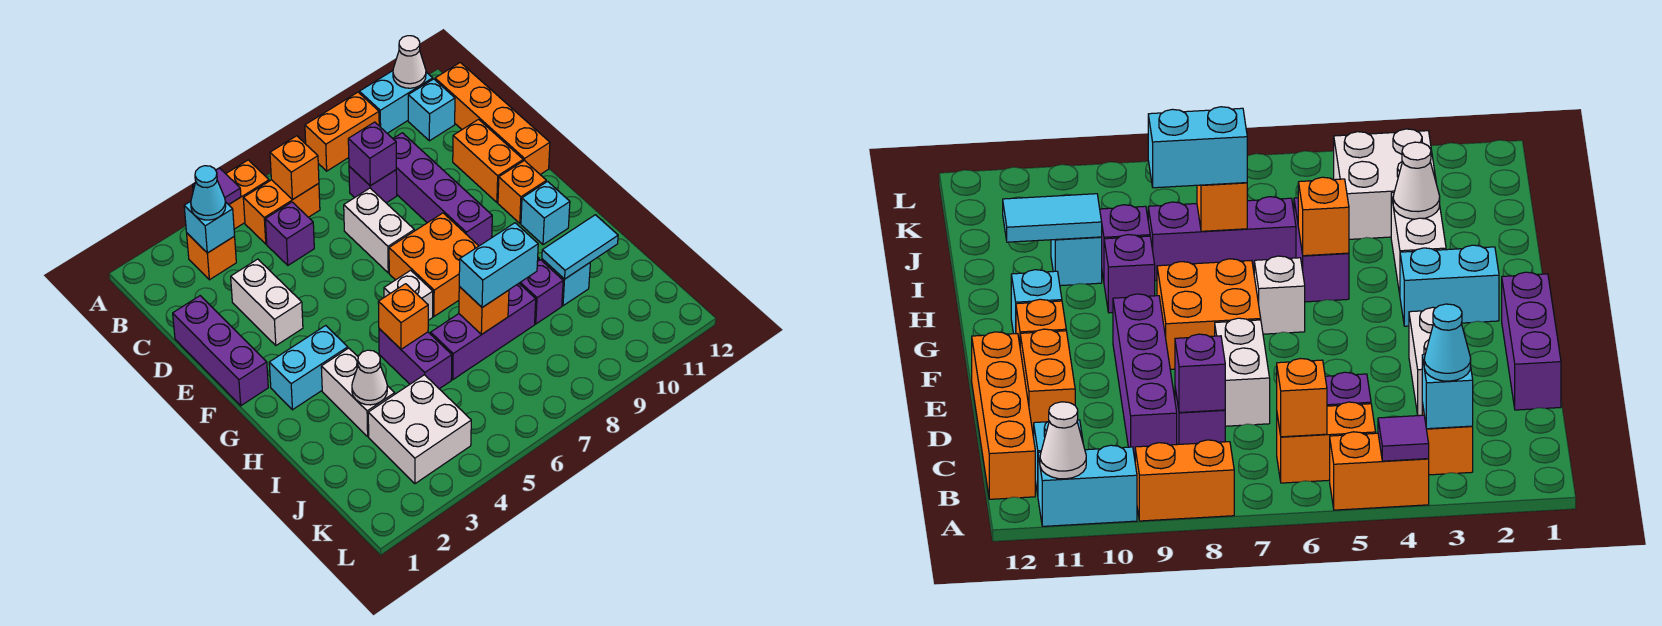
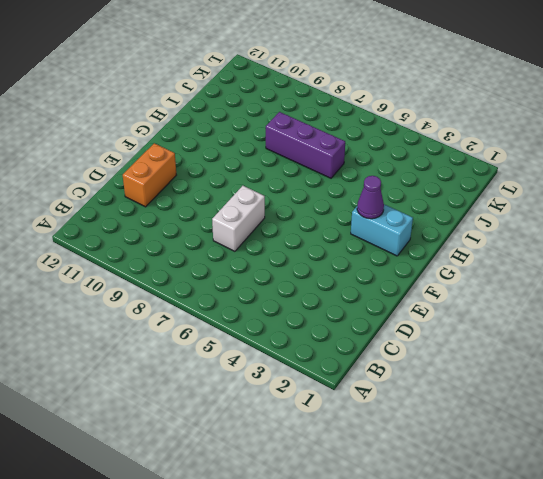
purple 1x1 cone [357,176,384,219] -> none
none -> orange 1x2 brick [226,160,269,229]
none -> orange 1x2 brick [305,92,379,171]
none -> cyan 1x2 brick [359,71,433,133]
none -> orange 1x1 brick [187,233,236,280]

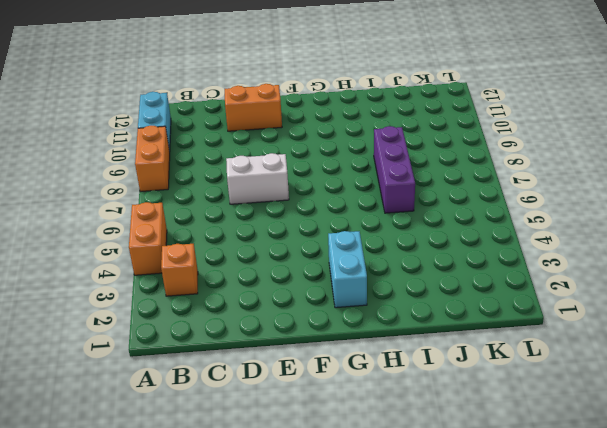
none -> orange 1x2 brick [243,180,320,244]
none -> cyan 1x1 brick [408,79,455,141]
none -> orange 1x4 brick [435,63,550,174]
none -> purple 1x1 brick [265,202,314,265]

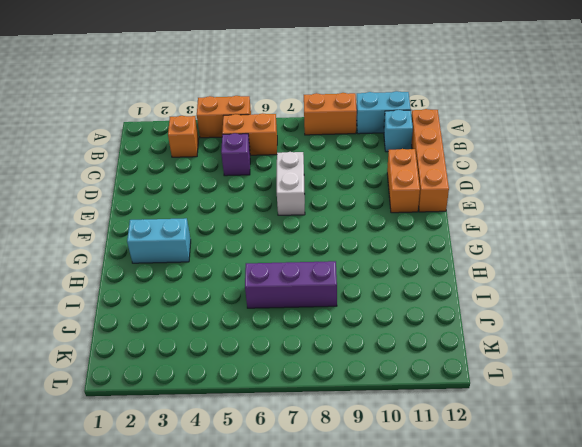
none -> purple 1x1 brick [349,166,397,203]
none -> purple 1x4 brick [393,133,492,246]
none -> purple 1x3 brick [173,296,268,406]
none -> white 1x2 brick [231,259,303,345]

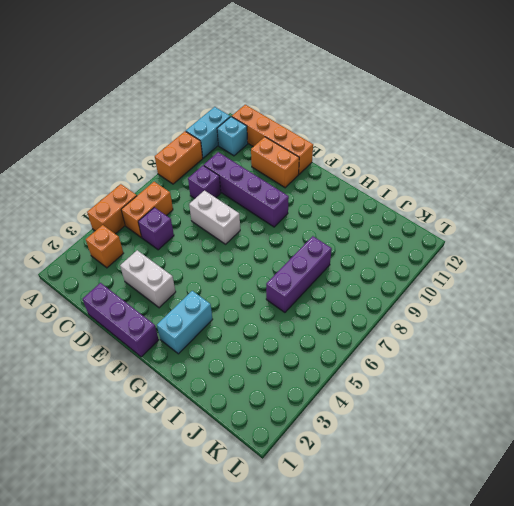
none -> orange 2x2 brick [389,213,478,316]
none -> orange 1x1 brick [498,160,546,223]
none -> white 1x1 brick [384,270,433,320]
none -> cyan 1x1 brick [521,182,570,245]

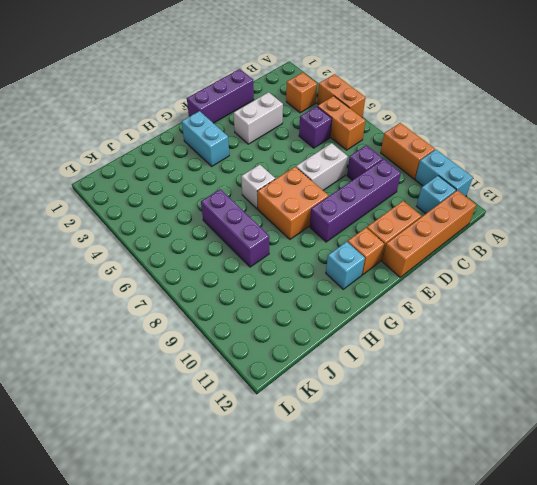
none -> white 1x2 brick [321,348,395,436]
none -> purple 1x2 brick [379,329,452,389]
none -> purple 1x1 brick [1104,235,1155,313]
none -> purple 1x1 brick [519,260,563,324]

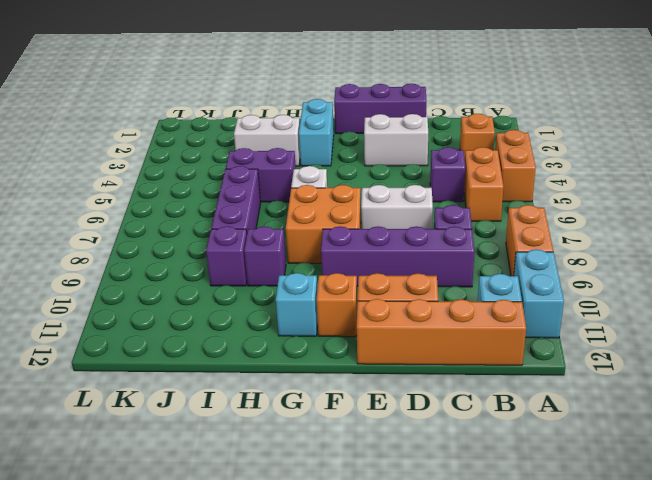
none -> cyan 1x1 brick [542,259,590,306]
none -> white 2x2 brick [368,375,471,484]
none -> purple 1x1 tile [193,168,241,205]
none -> white 1x1 cone [393,36,426,88]

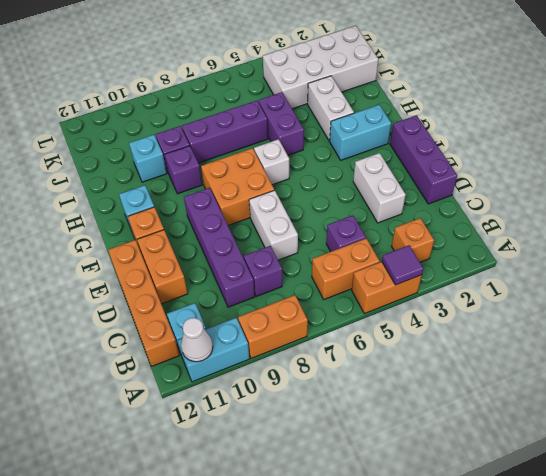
white 2x4 brick [263,26,378,109] -> white 2x2 brick [368,375,471,484]
none -> cyan 1x1 brick [184,201,235,253]
none -> orange 1x1 brick [270,136,319,199]
none -> purple 1x1 brick [348,122,396,186]
none -> orange 1x1 brick [378,284,428,349]

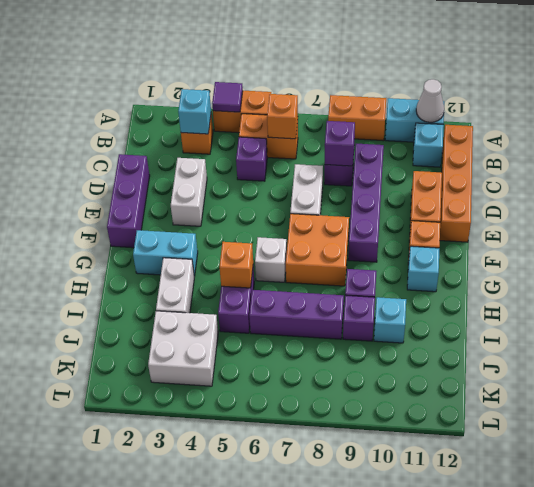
none -> white 1x1 cone [352,350,387,405]
none -> orange 1x1 brick [459,287,509,334]
none -> cyan 1x2 tile [542,215,618,279]
none -> cyan 1x1 cone [191,166,226,220]

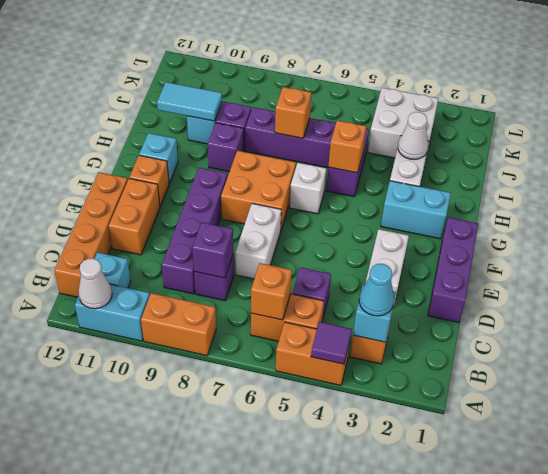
none -> cyan 1x2 brick [459,223,538,307]

